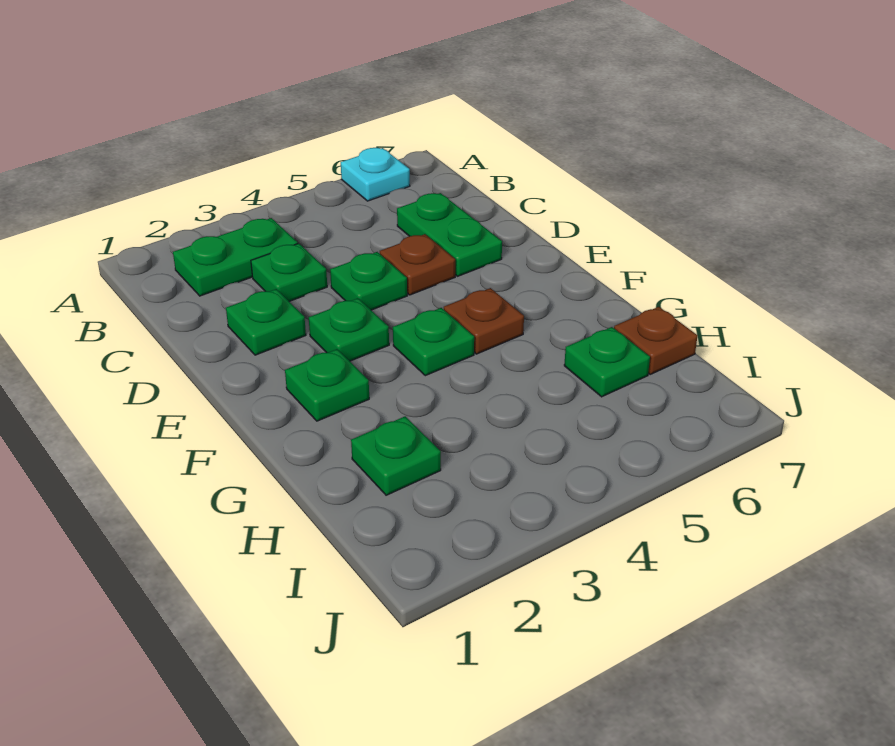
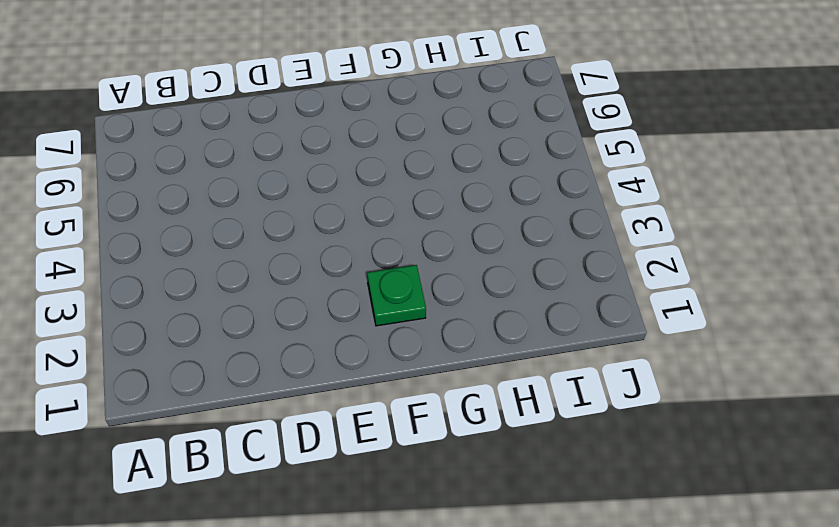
none -> cyan 1x1 plate [341,148,410,201]
none -> green 1x2 plate [173,218,298,296]
none -> green 1x1 plate [251,243,327,301]

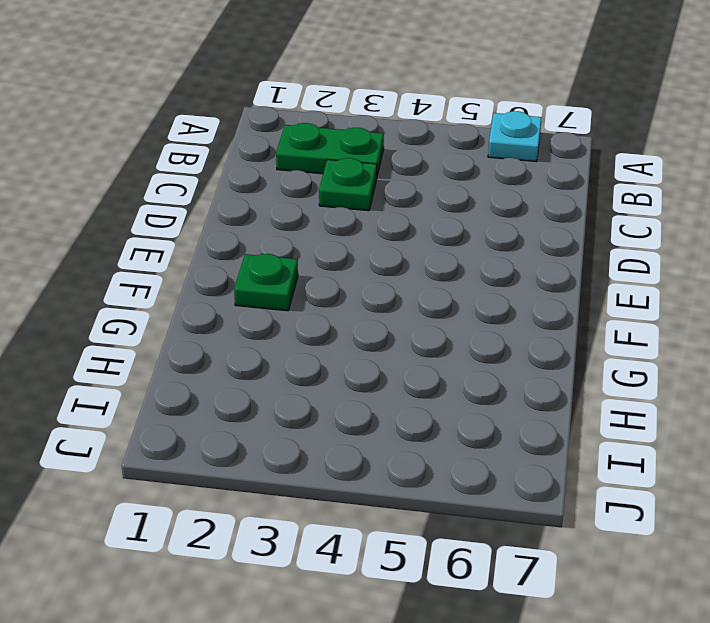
none -> green 1x2 plate [397,193,502,276]
none -> green 1x1 plate [226,289,306,355]
none -> green 1x1 plate [330,252,407,310]

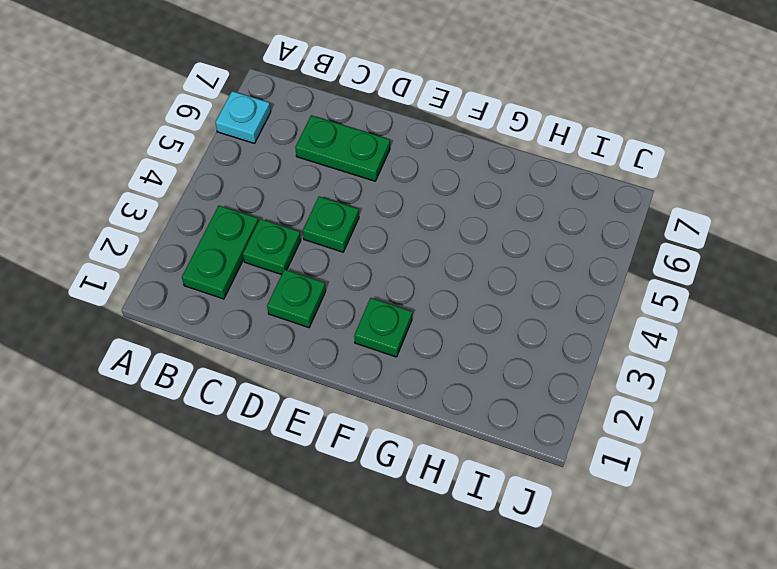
none -> brown 1x1 plate [380,234,455,295]
none -> green 1x1 plate [309,298,389,361]
none -> green 1x1 plate [393,308,474,376]

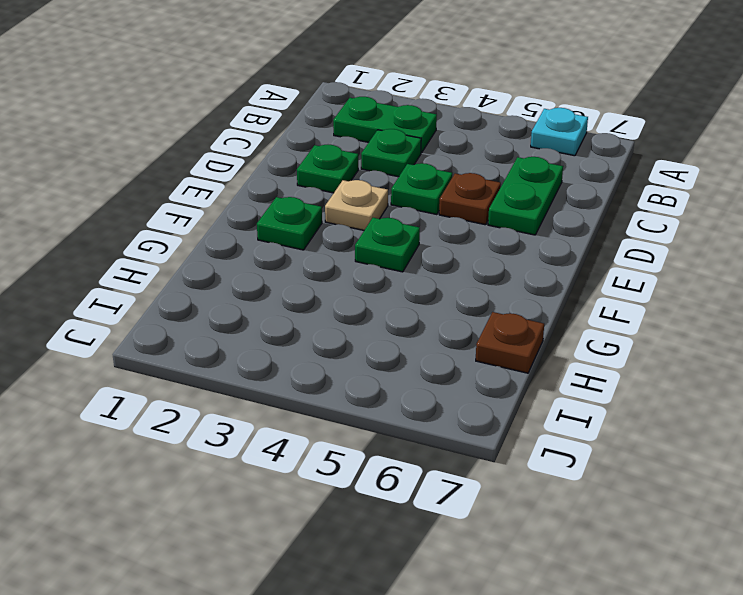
tan 1x1 plate [325,180,388,230] -> green 1x1 plate [309,298,389,361]
none -> brown 1x1 plate [444,288,524,354]
none -> green 1x1 plate [351,416,441,495]
none -> green 1x1 plate [564,327,650,397]

